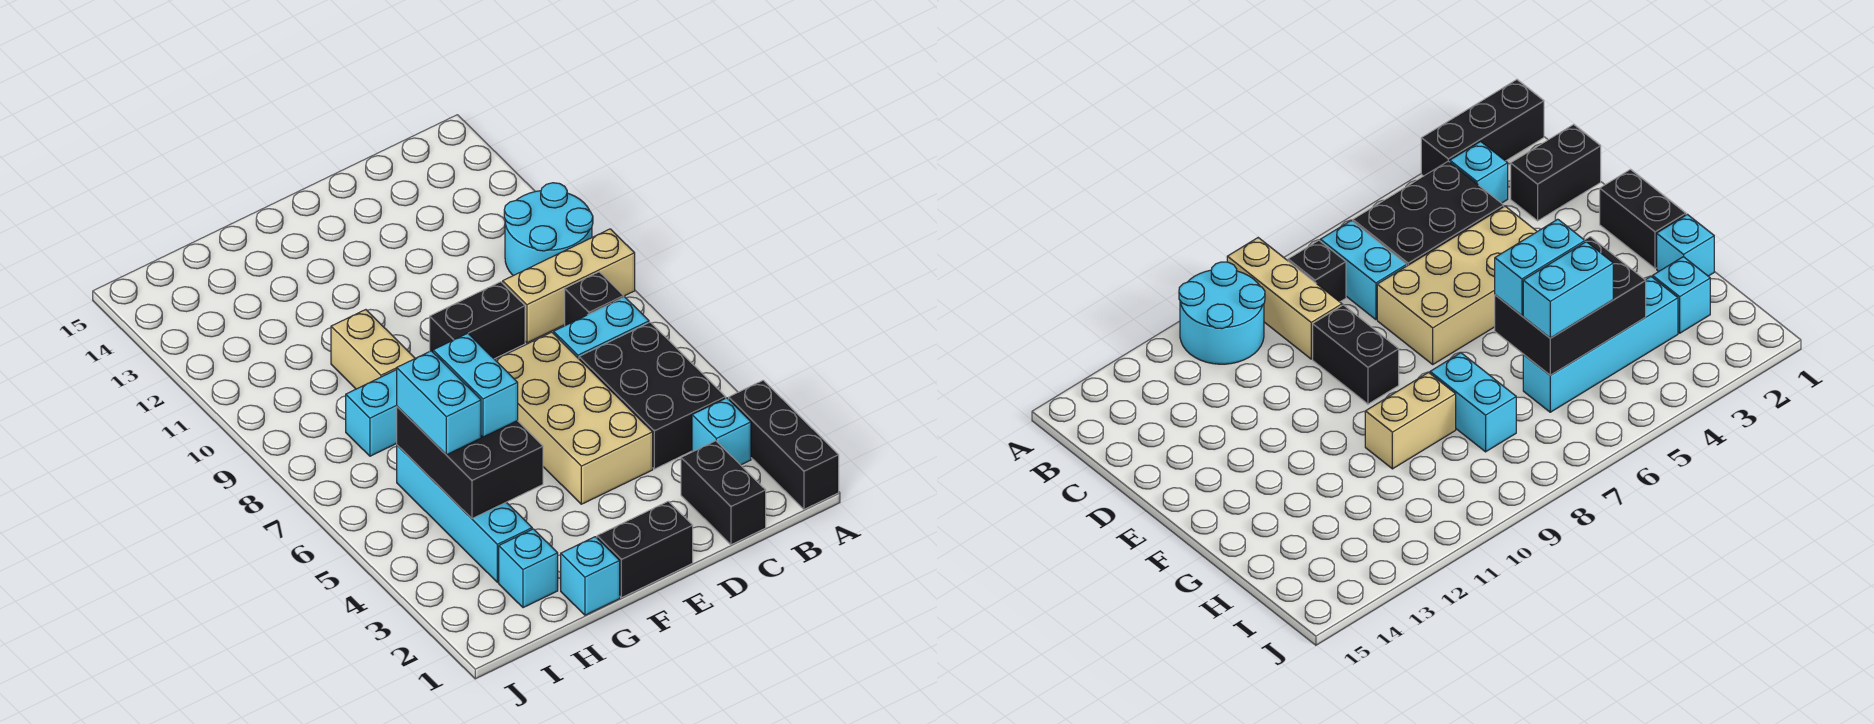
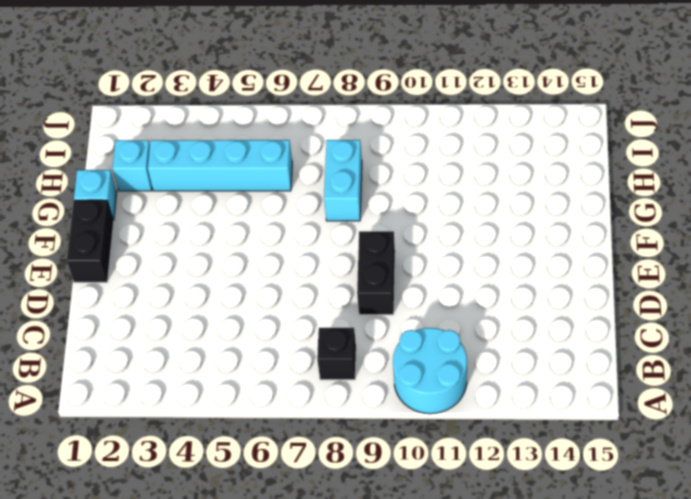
none -> black 1x3 brick [729,380,839,509]
none -> tan 1x3 brick [503,229,635,343]
none -> cyan 1x1 brick [692,398,751,465]

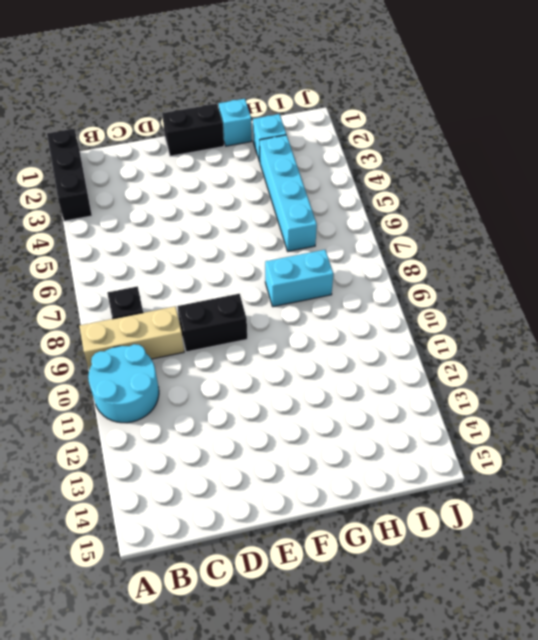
none -> cyan 1x1 brick [692,398,751,465]
none -> black 2x3 brick [579,322,726,469]
none -> cyan 1x2 brick [554,297,649,359]

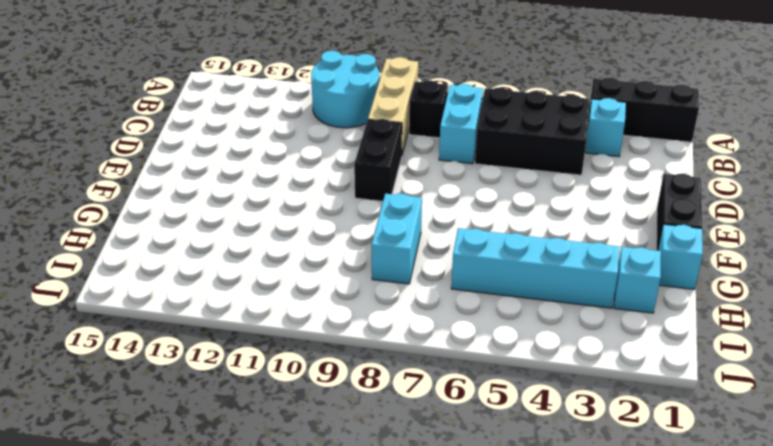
none -> black 1x2 brick [681,441,766,545]
none -> tan 2x4 brick [495,332,653,504]
none -> tan 1x2 brick [331,310,415,389]

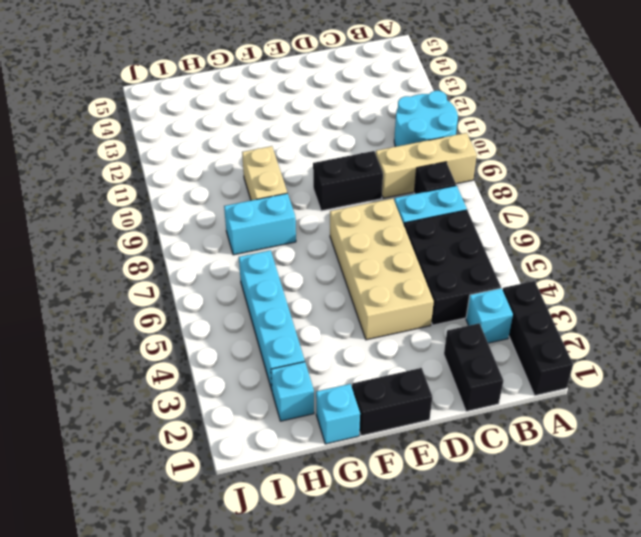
none -> black 2x3 brick [397,407,543,519]
none -> cyan 1x2 brick [433,333,518,437]
none -> cyan 1x2 brick [397,351,481,455]

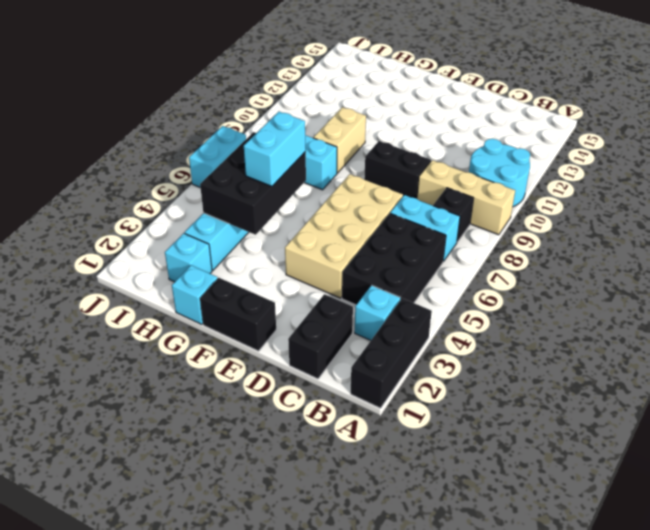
cyan 1x2 brick [189,126,246,187] -> cyan 1x2 brick moved to [397,351,481,455]

